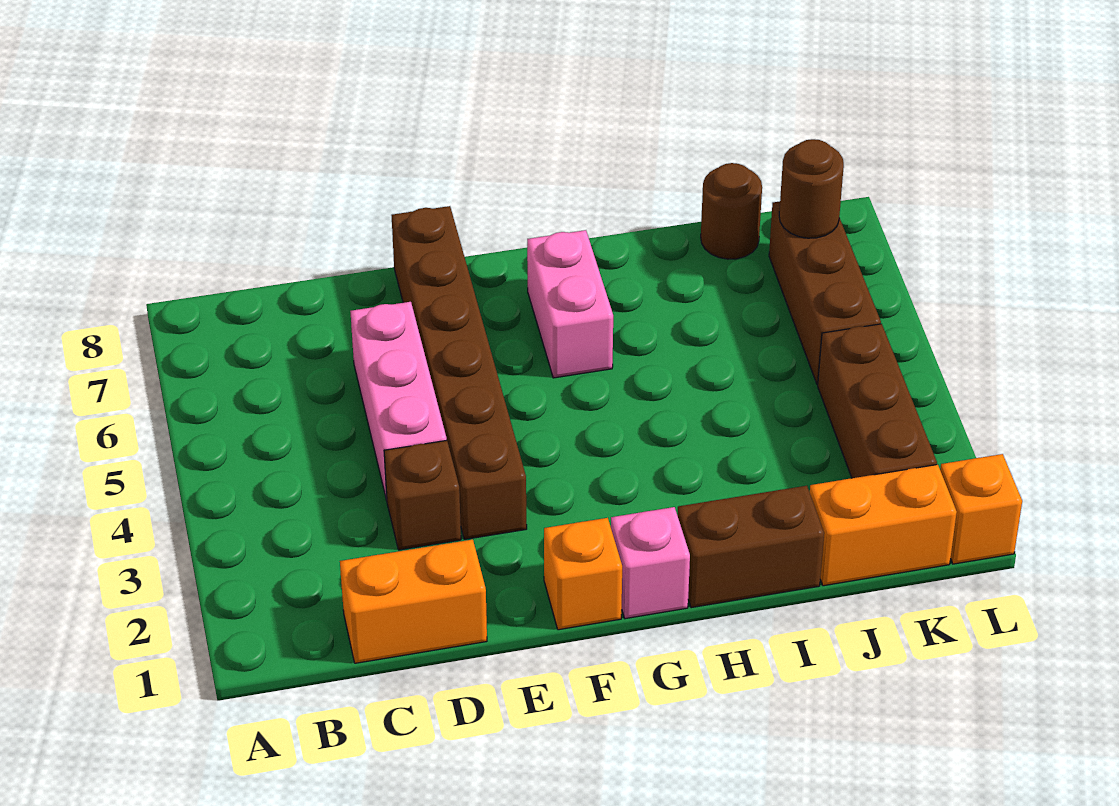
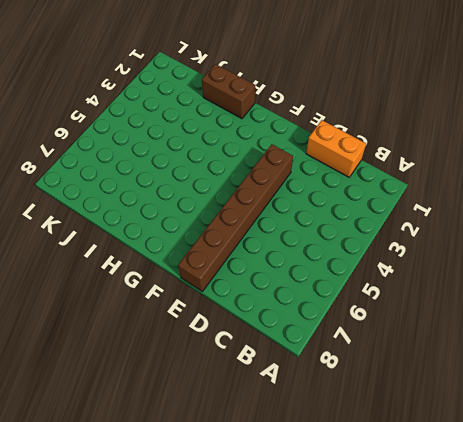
none -> brown 1x1 brick [384,440,461,550]
none -> pink 1x3 brick [350,302,447,500]
none -> orange 1x1 brick [544,518,622,630]

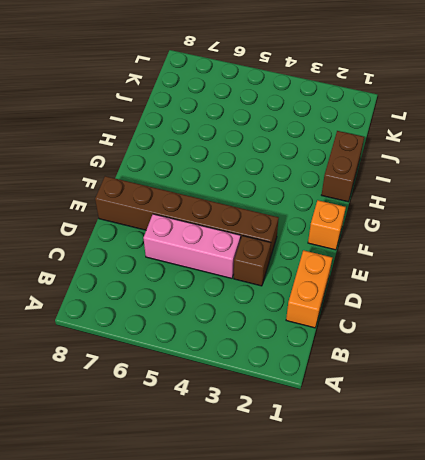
none -> pink 1x1 brick [611,507,690,619]
none -> pink 1x2 brick [527,230,613,378]
none -> orange 1x2 brick [810,465,957,586]

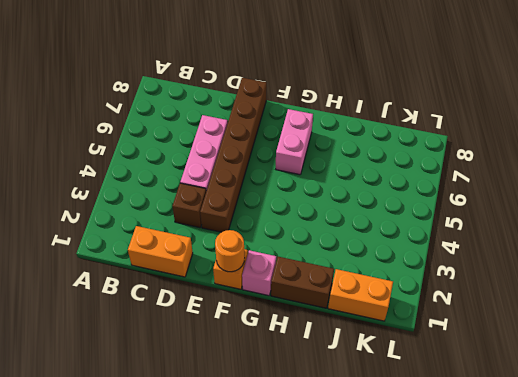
orange 1x1 round brick [215,230,245,272] -> none
none -> brown 1x1 round brick [701,163,762,259]
none -> brown 1x3 brick [818,324,937,478]
none -> brown 1x3 brick [769,201,881,384]

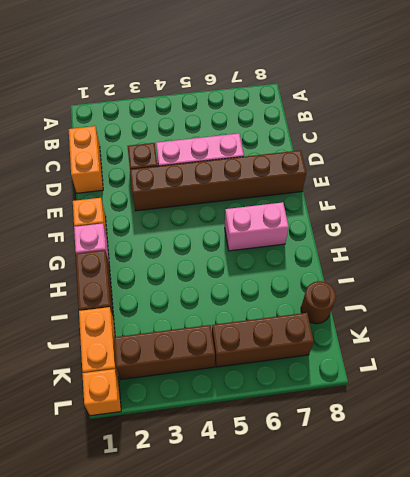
none -> brown 1x1 round brick [779,139,844,238]

